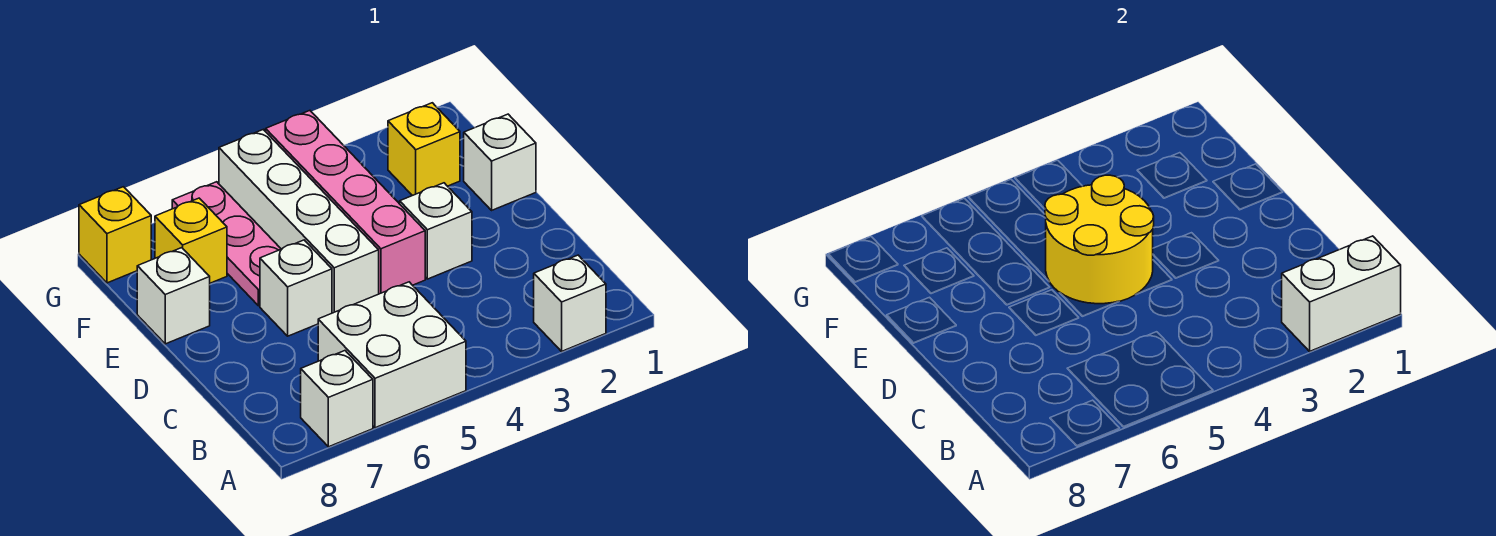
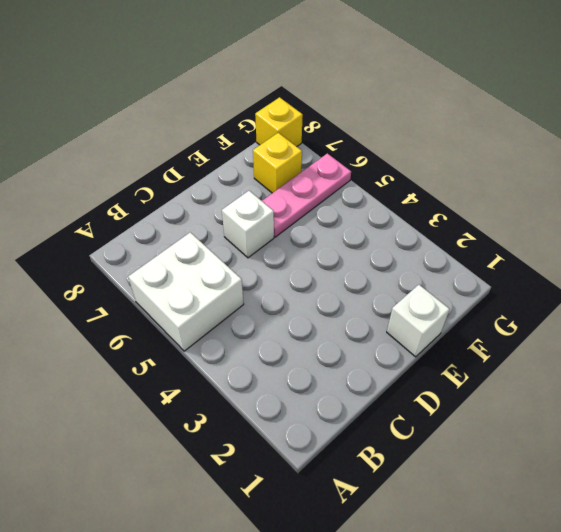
none -> white 1x1 brick [534,255,606,351]
none -> white 1x1 brick [301,351,373,447]
none -> white 1x1 brick [400,183,472,279]

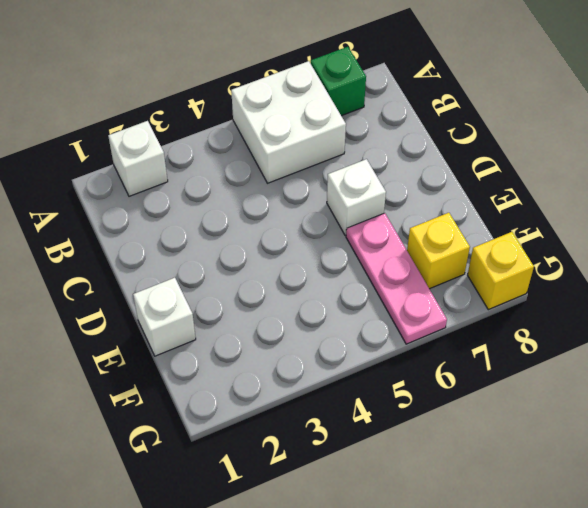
green 1x1 brick [311,47,366,116] -> white 1x1 brick [301,351,373,447]
none -> white 1x1 brick [400,183,472,279]
none -> pink 1x4 brick [266,111,425,294]
none -> white 1x4 brick [219,129,379,313]

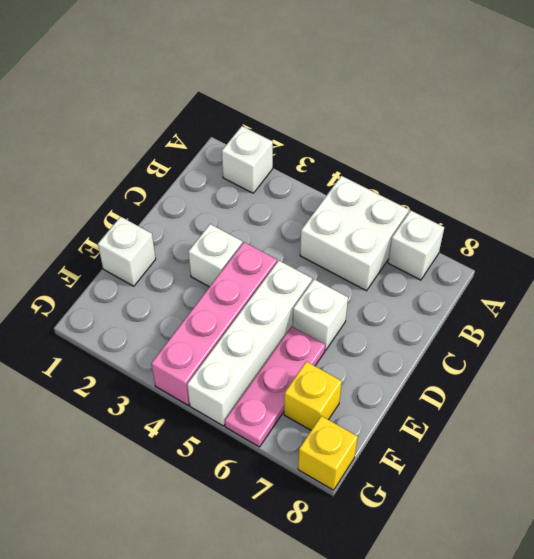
none -> white 1x1 brick [137,248,210,344]
none -> yellow 1x1 brick [388,103,460,196]
none -> white 1x2 brick [1282,236,1401,351]

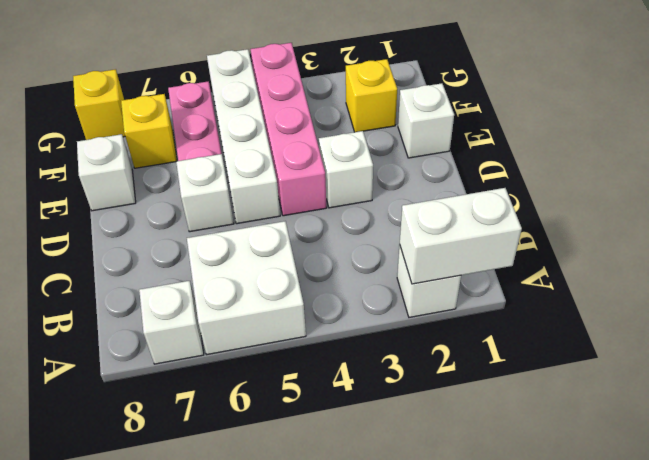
none -> yellow 2x2 round brick [1045,175,1154,304]

